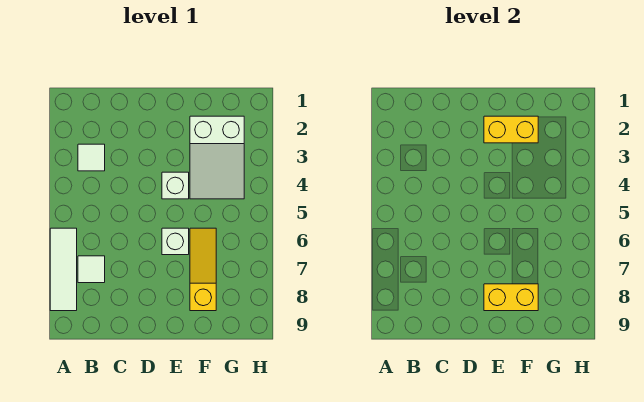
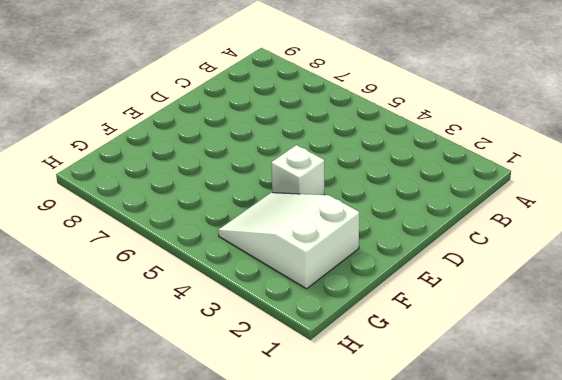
none -> white 1x3 tile [50,228,77,311]
none -> white 1x1 tile [78,144,105,171]

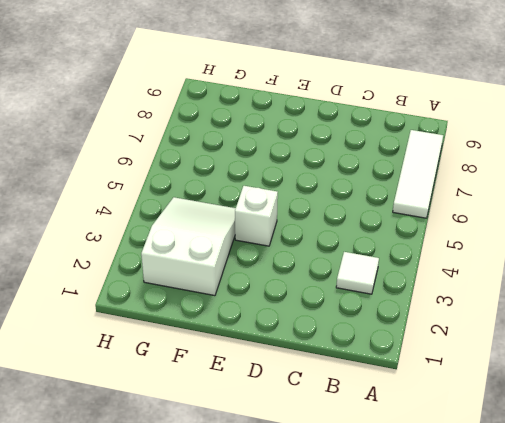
none -> white 1x1 tile [78,256,105,283]
none -> white 1x1 brick [162,228,189,255]

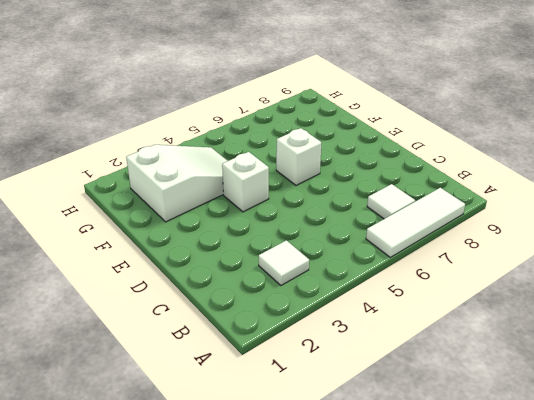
none -> yellow 1x3 slope [190,228,216,311]
none -> yellow 1x2 brick [484,116,538,143]

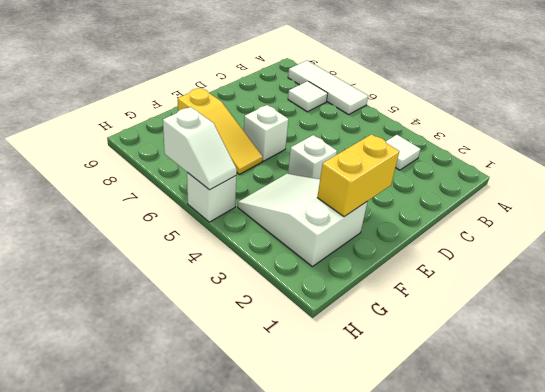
white 1x1 brick [187,173,236,222] -> none
white 1x2 slope [163,107,237,190] -> none
none -> yellow 1x2 brick [484,284,538,311]

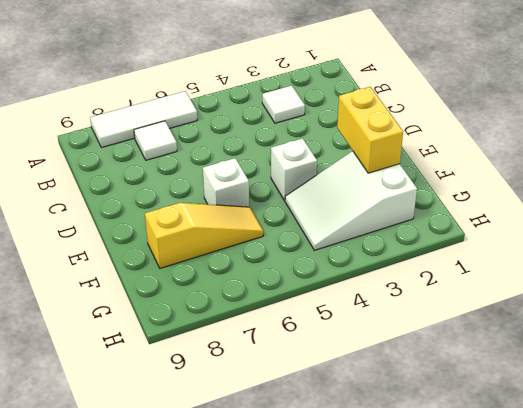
none -> yellow 1x2 brick [484,284,538,311]

